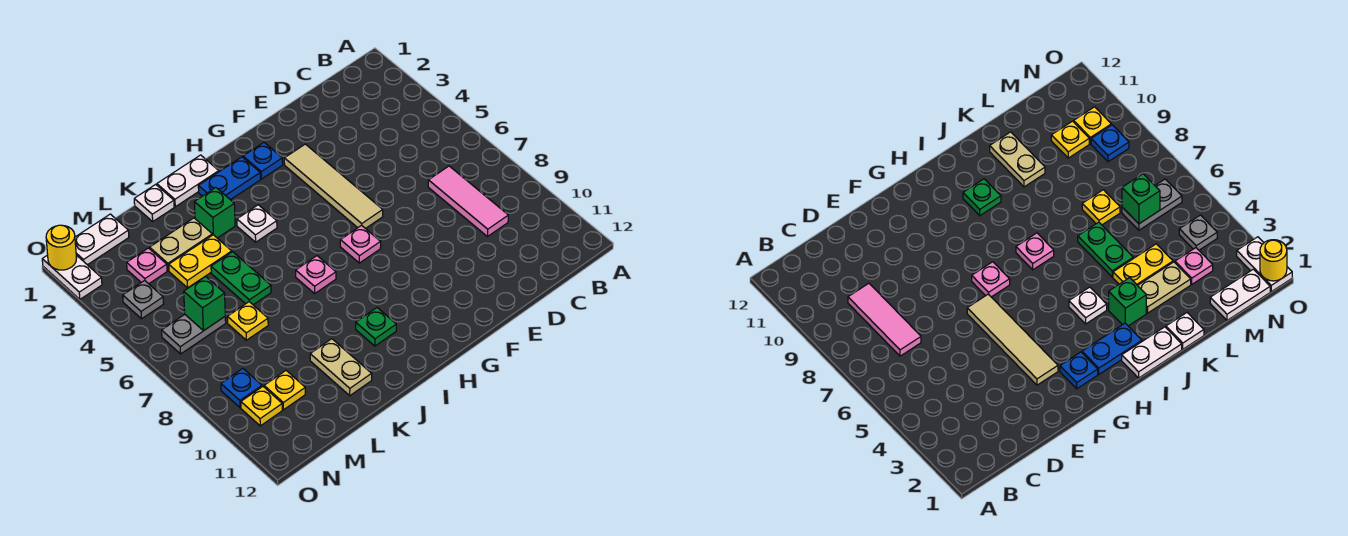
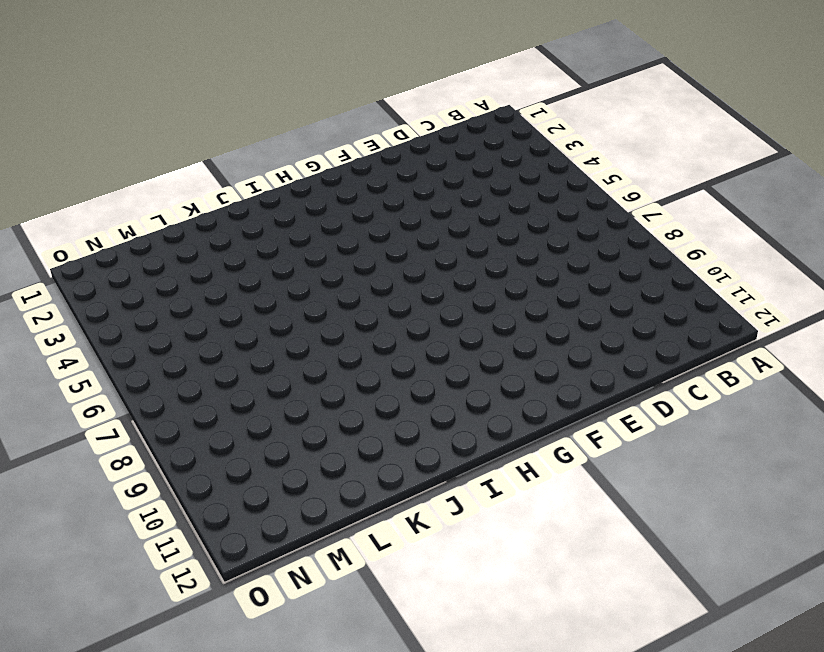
none -> pink 1x3 tile [428,166,508,237]
none -> tan 1x4 tile [284,144,383,229]
none -> blue 1x1 plate [243,143,283,179]

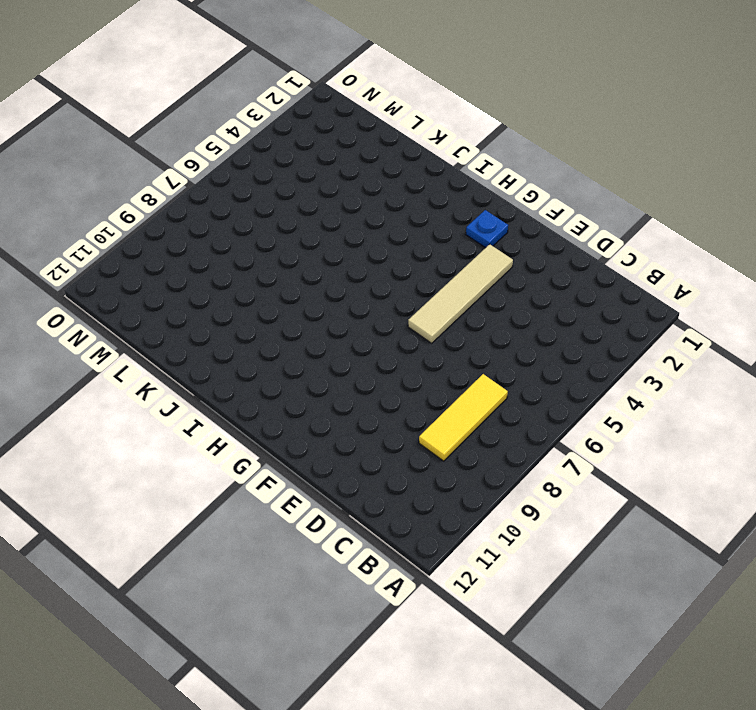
yellow 1x3 tile [419,374,508,461] -> pink 1x3 tile [428,166,508,237]
none -> pink 1x1 plate [340,225,381,263]
none -> blue 1x2 plate [198,157,260,200]
none -> white 1x2 plate [157,155,219,207]

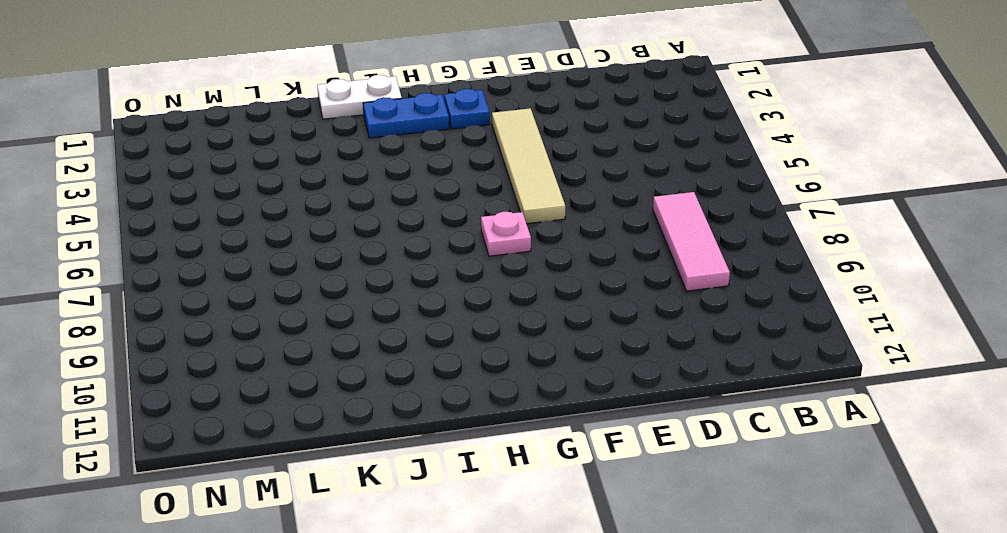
none -> white 1x1 plate [237,205,277,242]
none -> pink 1x1 plate [296,256,336,293]
none -> green 1x1 plate [356,308,396,346]

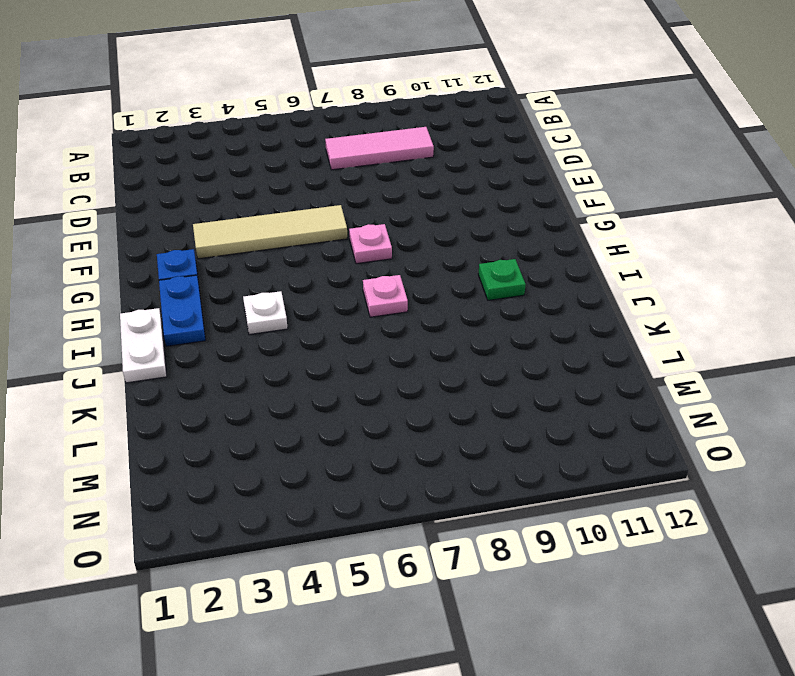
none -> green 1x1 brick [194,188,235,238]
none -> white 1x1 plate [134,184,174,221]
none -> tan 1x2 plate [150,218,212,271]

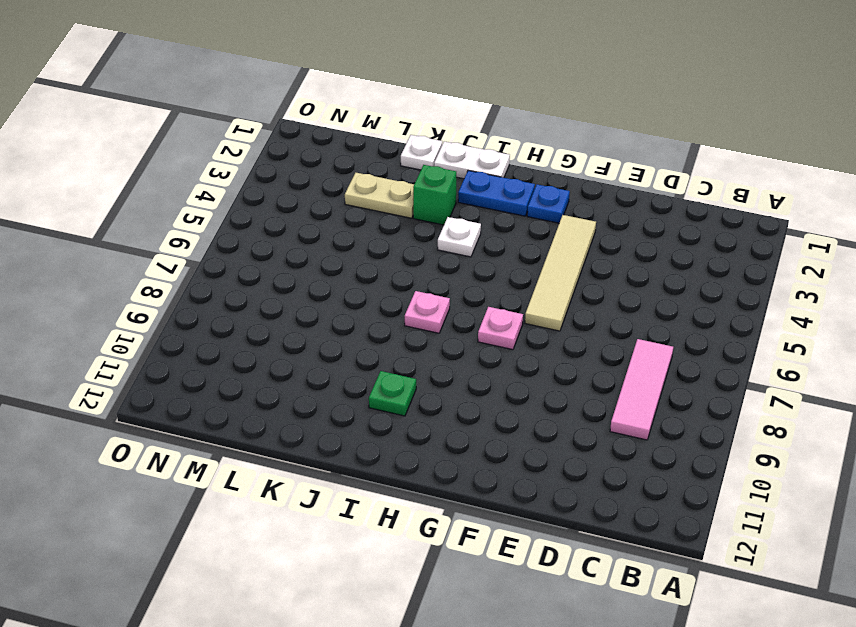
none -> yellow 1x2 plate [169,235,232,288]
none -> green 1x2 plate [211,252,271,305]
none -> tan 1x2 plate [310,339,372,396]

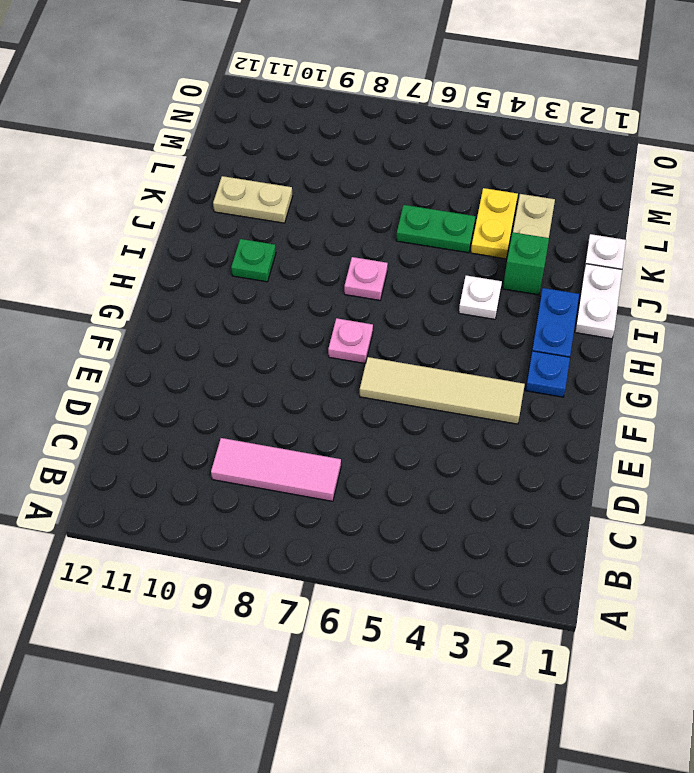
none -> yellow 1x1 plate [227,302,268,340]
none -> white 1x2 plate [75,214,129,265]
none -> pink 1x1 plate [127,248,167,284]

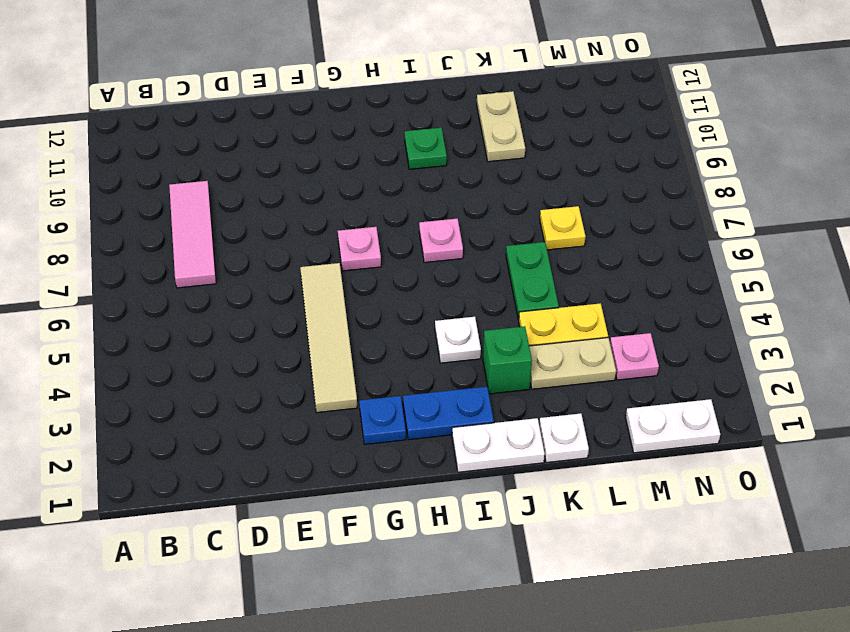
none -> grey 1x2 plate [162,315,226,354]
none -> yellow 1x1 plate [264,371,305,410]
none -> grey 1x1 plate [123,280,164,319]

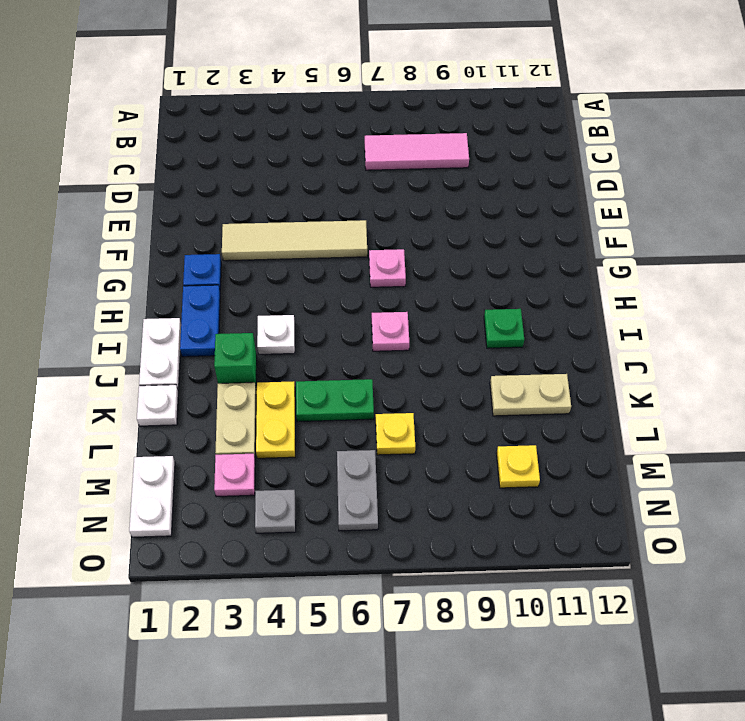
none -> blue 1x1 plate [221,369,262,408]
none -> yellow 1x1 plate [241,387,282,426]
none -> white 1x2 plate [42,255,102,299]

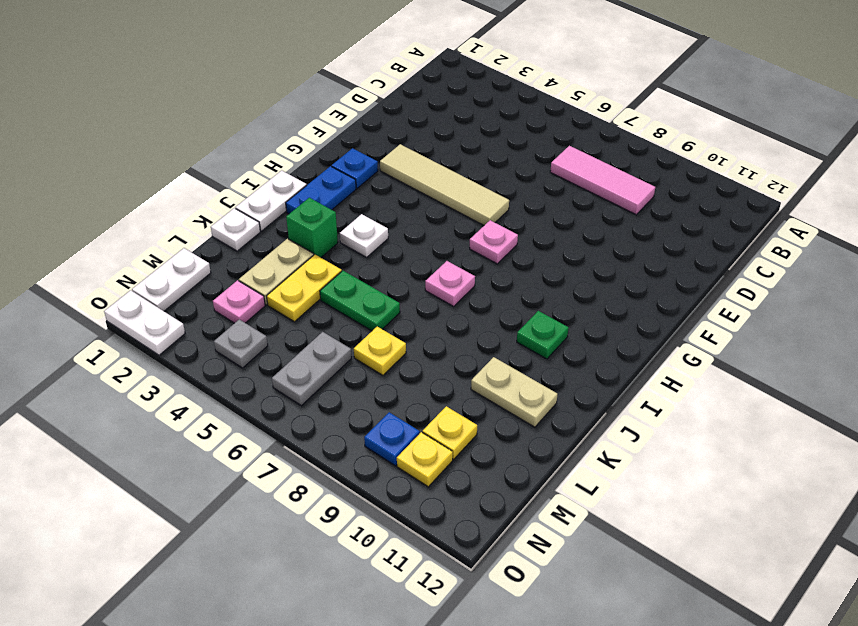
none -> green 1x1 brick [184,277,225,331]
none -> yellow 1x1 round brick [46,225,76,270]

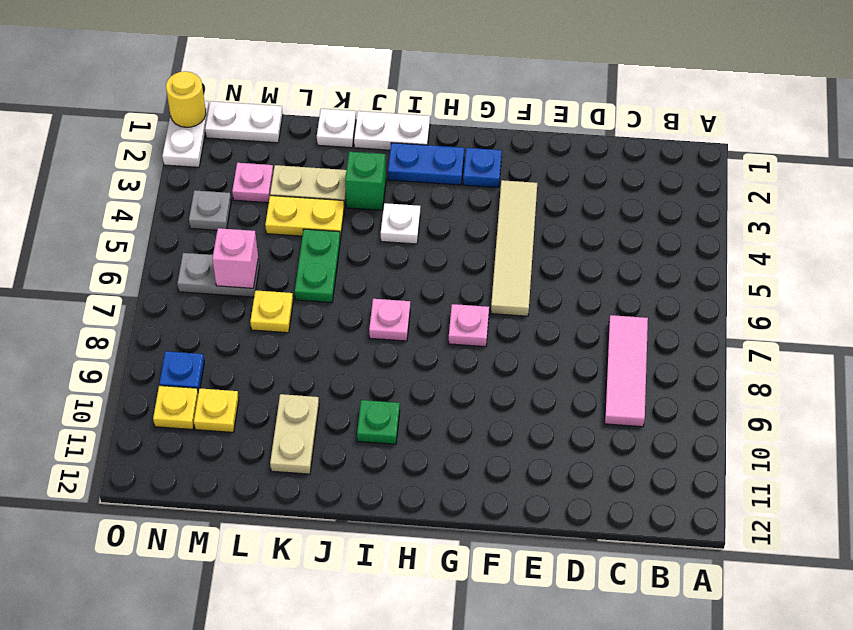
pink 1x1 brick [212,228,258,288] -> green 1x1 brick [184,277,225,331]

